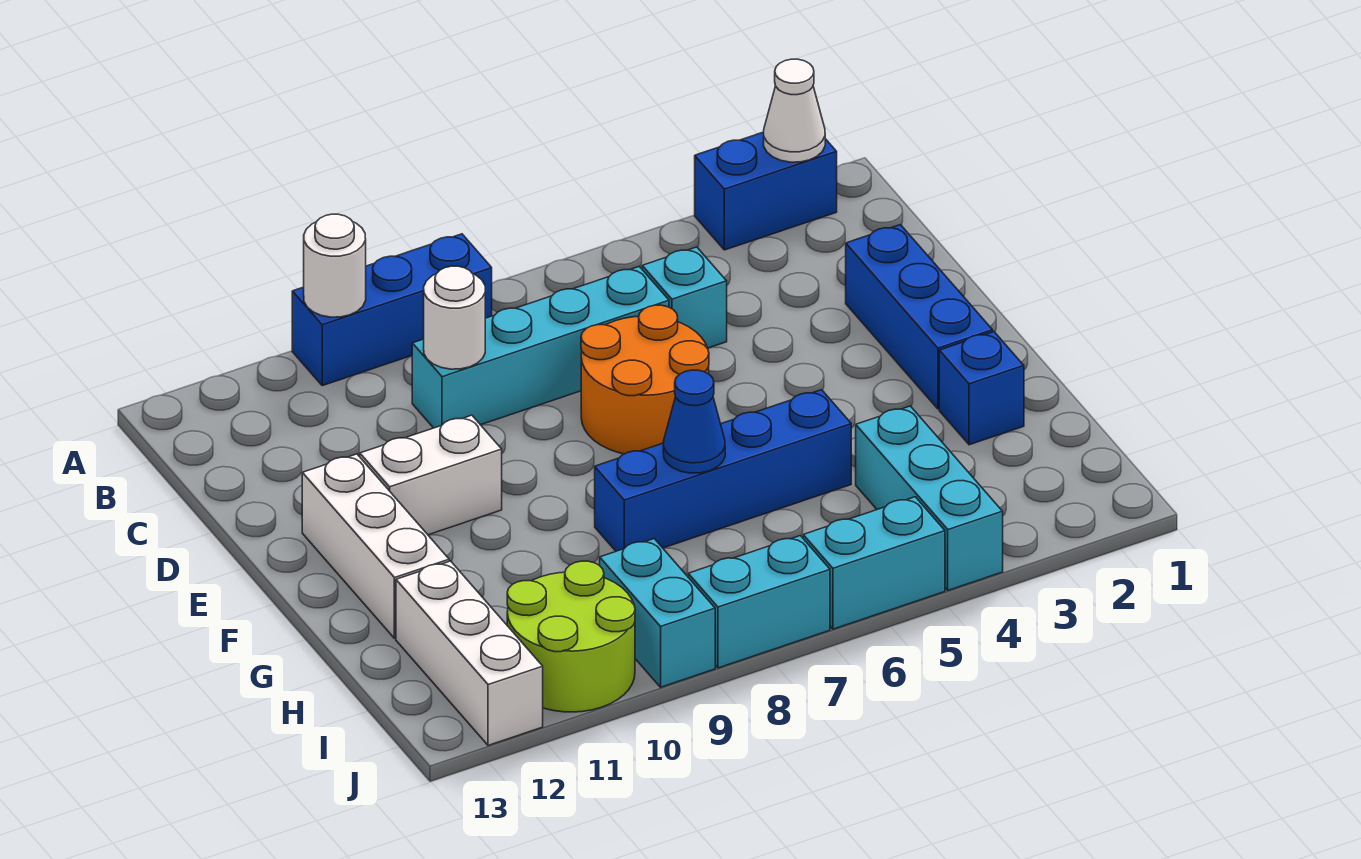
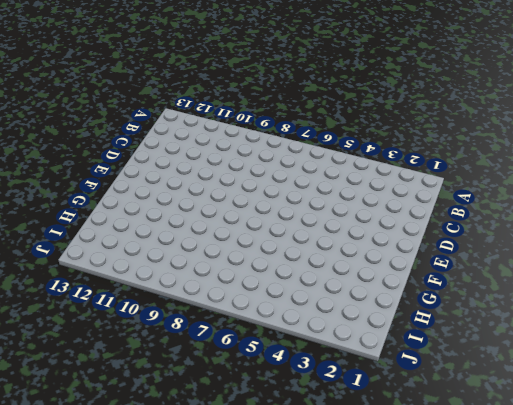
none -> blue 1x2 brick [695,132,837,250]
none -> blue 1x3 brick [292,234,492,386]
none -> cyan 1x1 brick [642,247,727,348]

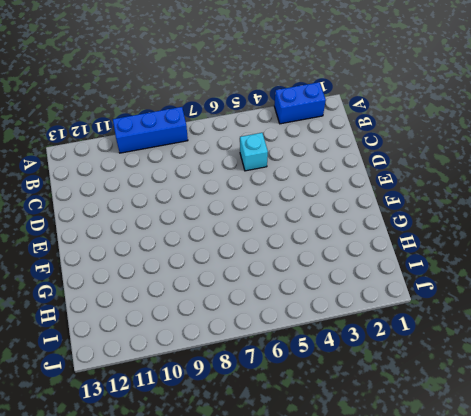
none -> cyan 1x4 brick [412,266,669,428]
none -> blue 1x3 brick [846,225,993,409]
none -> orange 2x2 round brick [581,305,709,454]

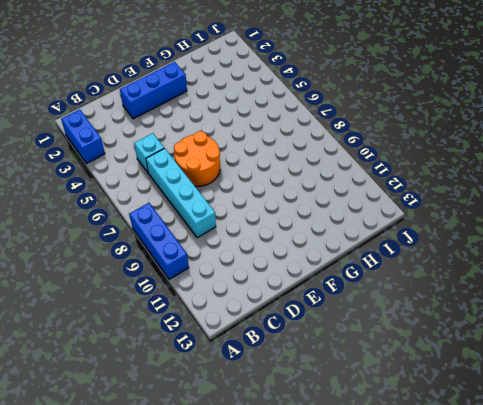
none -> white 1x2 brick [360,415,502,535]
none -> white 1x3 brick [302,454,449,638]
none -> blue 1x1 brick [939,332,1024,445]

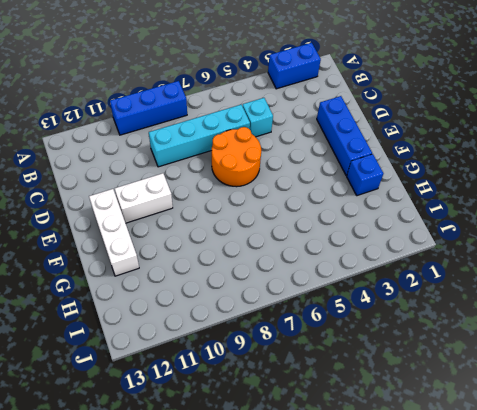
none -> blue 1x4 brick [595,390,851,551]
none -> cyan 1x3 brick [856,406,1003,590]
none -> white 1x3 brick [396,561,543,746]

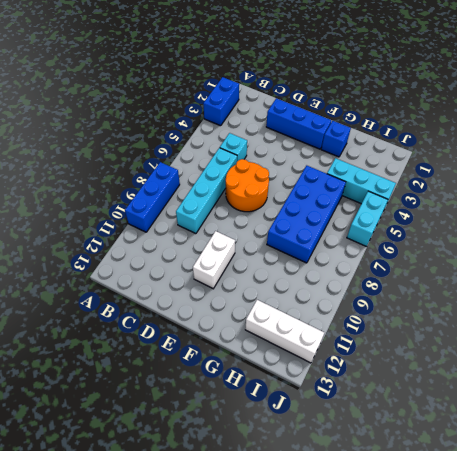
blue 2x4 brick [267,166,346,263] -> blue 1x4 brick [595,390,851,551]
none -> white 1x3 brick [302,454,449,638]
none -> cyan 1x2 brick [600,539,715,687]
none -> lime 2x2 round brick [507,561,635,712]

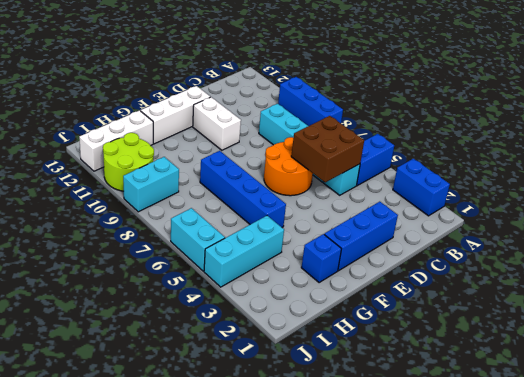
blue 1x2 brick [357,134,394,186] -> none
brown 2x2 brick [291,116,364,182] -> none
none -> cyan 1x2 brick [688,536,830,668]
none -> white 1x1 cone [764,59,825,162]
none -> white 1x1 round brick [304,214,366,317]

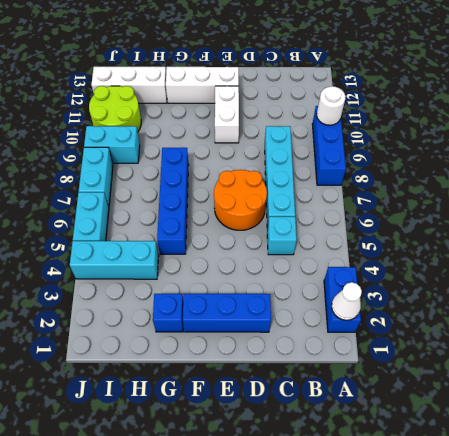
none -> white 1x1 round brick [424,266,485,369]
none -> blue 1x1 cone [663,370,725,473]

